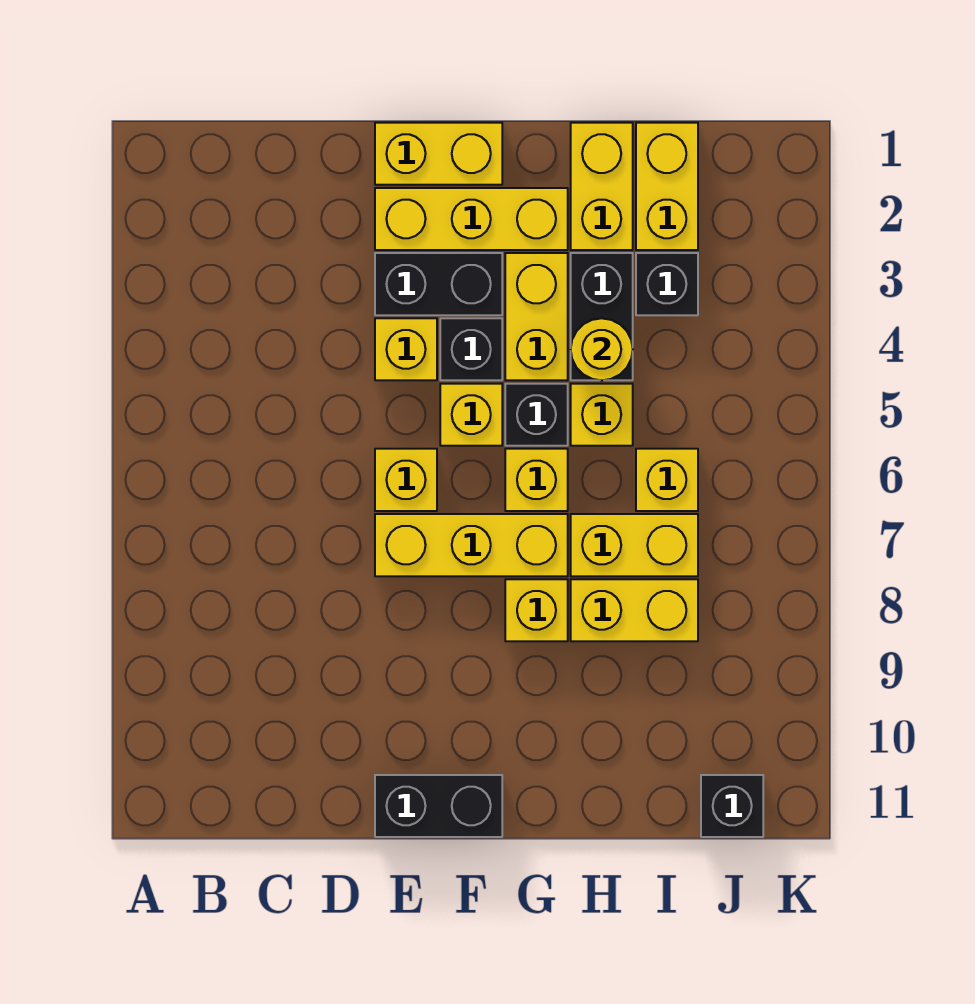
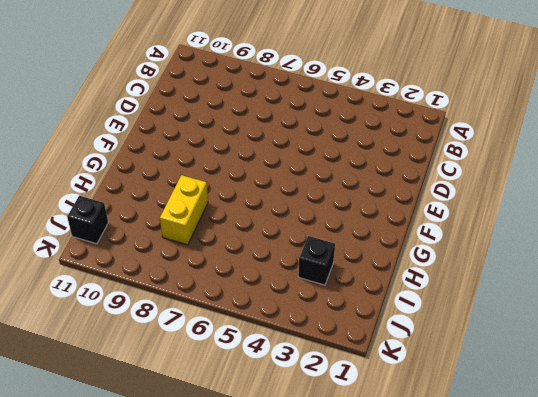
none -> yellow 1x2 brick [375,123,502,185]
none -> yellow 1x3 brick [375,188,568,250]
none -> black 1x2 brick [375,253,502,315]

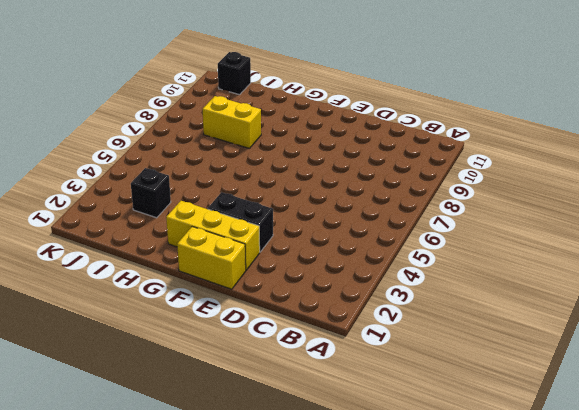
none -> yellow 1x1 brick [375,318,437,380]
none -> yellow 1x1 brick [375,449,437,511]
none -> yellow 1x3 brick [375,514,568,576]

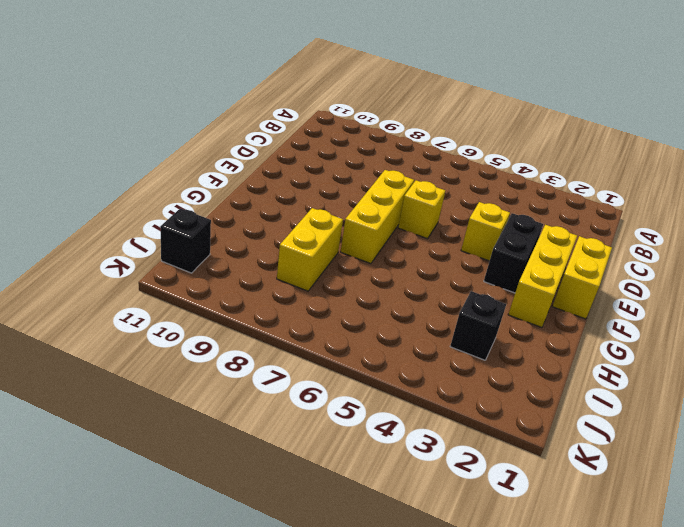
none -> black 1x2 brick [375,775,502,837]
none -> black 1x1 brick [440,318,502,380]
none -> yellow 1x1 brick [440,384,502,446]

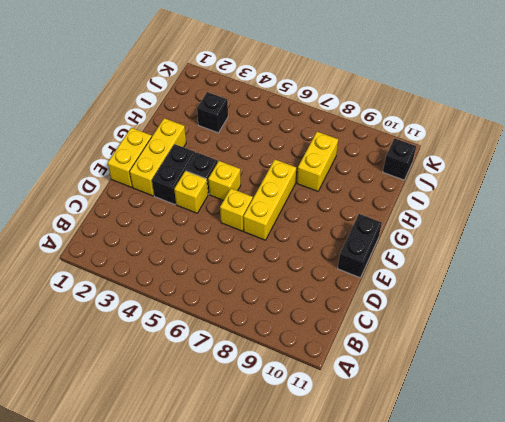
none -> yellow 1x2 brick [505,253,568,380]
none -> black 1x1 brick [505,384,568,446]
none -> yellow 1x1 brick [505,449,568,511]

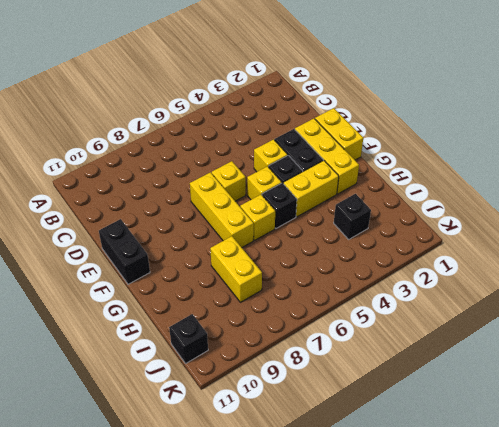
none -> yellow 1x1 brick [505,579,568,641]
none -> yellow 1x2 brick [571,123,633,250]
none -> black 1x2 brick [571,253,633,380]

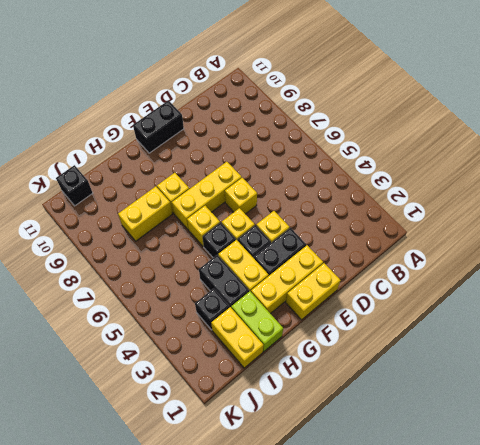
lime 1x2 brick [231,291,283,352] -> yellow 1x2 brick [571,123,633,250]
none -> yellow 1x1 brick [571,384,633,446]
none -> yellow 1x2 brick [571,514,698,576]
none -> yellow 1x1 brick [636,449,698,511]

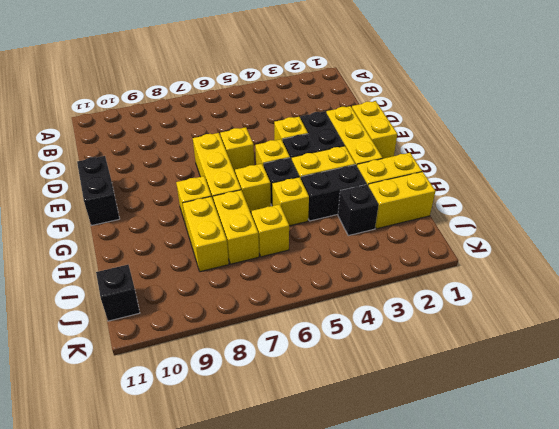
none -> yellow 1x1 round brick [571,318,633,380]

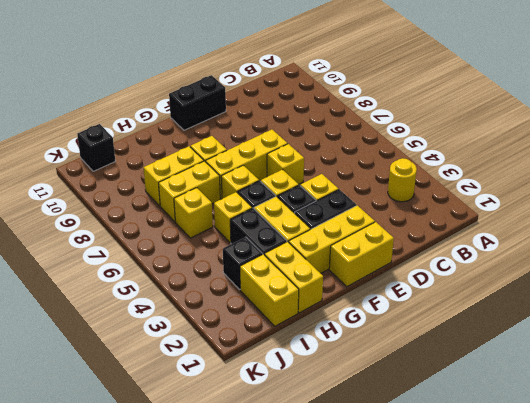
yellow 1x1 round brick [388,158,417,202] -> yellow 1x1 round brick moved to [571,318,633,380]

